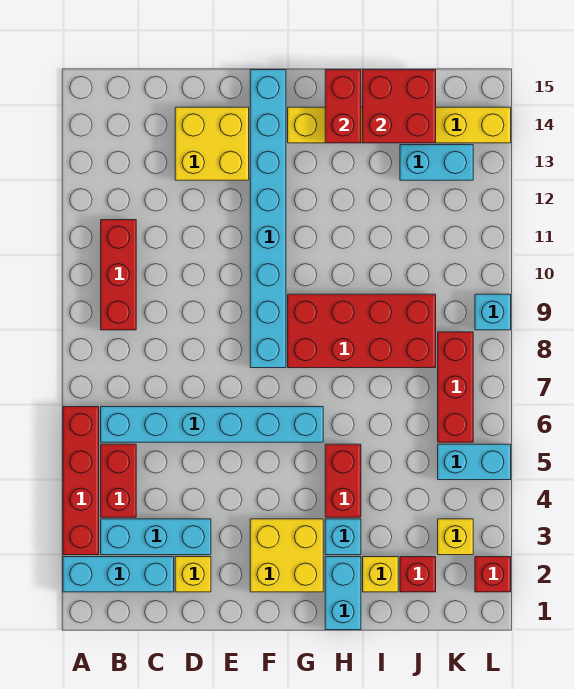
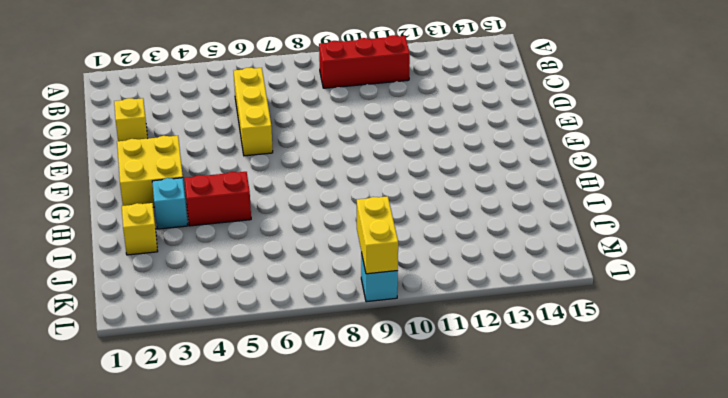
yellow 1x3 brick [234,68,273,156] -> cyan 1x6 brick [101,407,323,442]
yellow 1x2 brick [357,196,398,274] -> none
none -> cyan 1x3 brick [63,557,174,592]
none -> red 1x4 brick [63,407,99,555]
none -> cyan 1x3 brick [101,519,211,555]

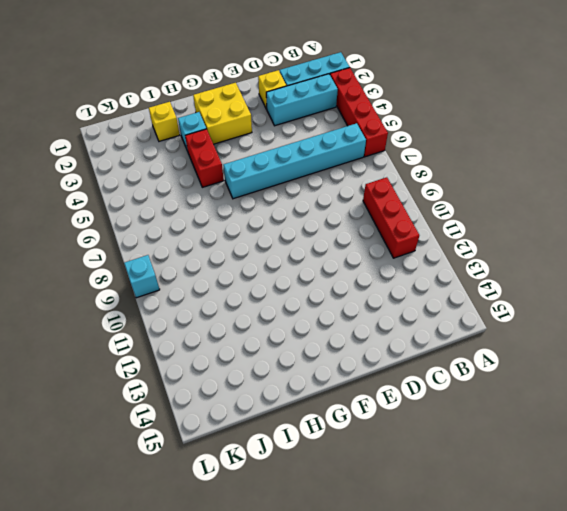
none -> red 1x2 brick [101,444,136,517]
none -> yellow 2x2 brick [175,107,249,180]
none -> cyan 1x8 brick [250,70,286,368]

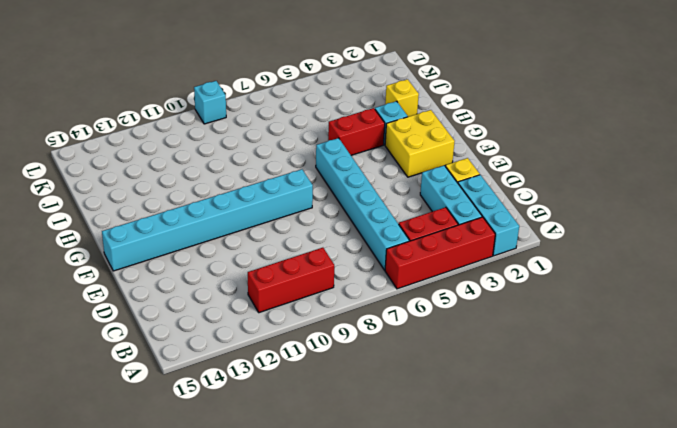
none -> yellow 2x2 brick [175,107,249,180]
none -> red 2x4 brick [288,294,436,368]
none -> yellow 1x6 brick [288,107,511,143]

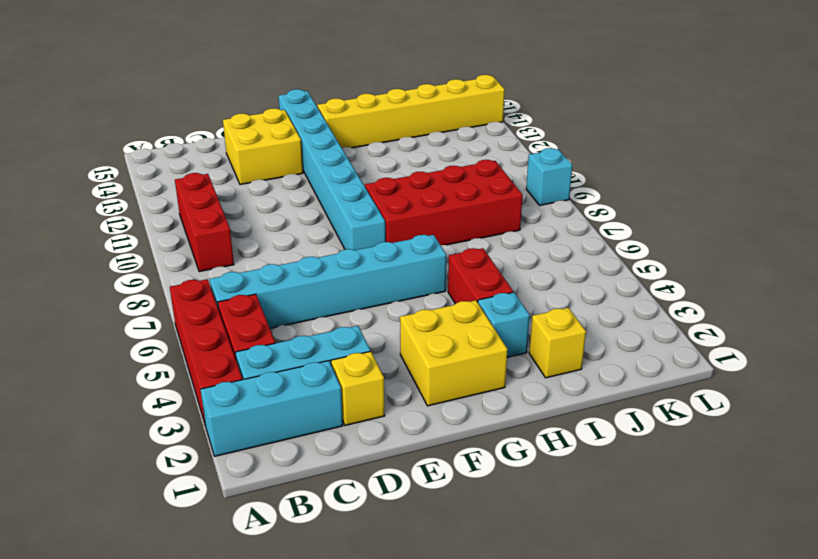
none -> cyan 1x2 brick [325,557,361,630]
none -> red 1x1 brick [400,557,436,592]
none -> cyan 1x2 brick [400,145,473,180]

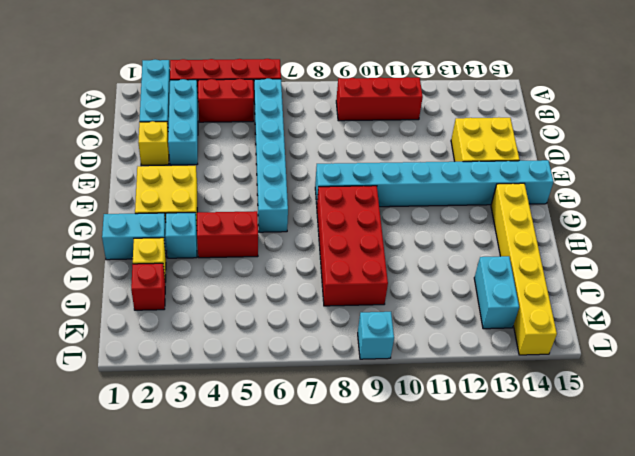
none -> yellow 1x1 brick [438,519,473,555]
none -> cyan 1x2 brick [438,444,511,480]
none -> red 1x3 brick [438,332,473,442]

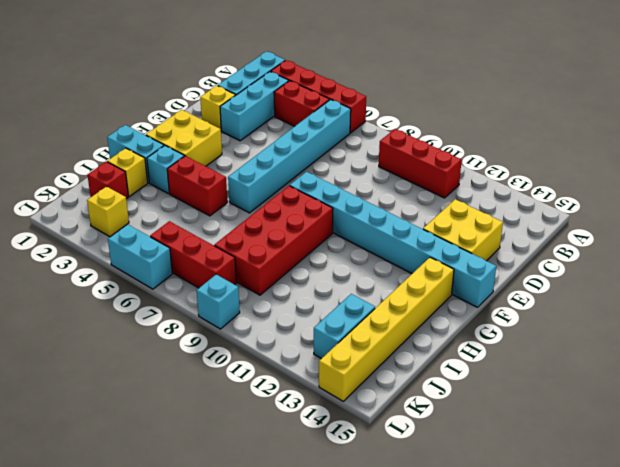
cyan 1x2 brick [108,224,172,289] -> cyan 1x2 brick turned to [438,444,511,480]
none -> red 1x1 brick [475,557,511,592]
none -> red 1x2 brick [325,70,361,143]
none -> red 2x2 brick [363,70,436,143]

